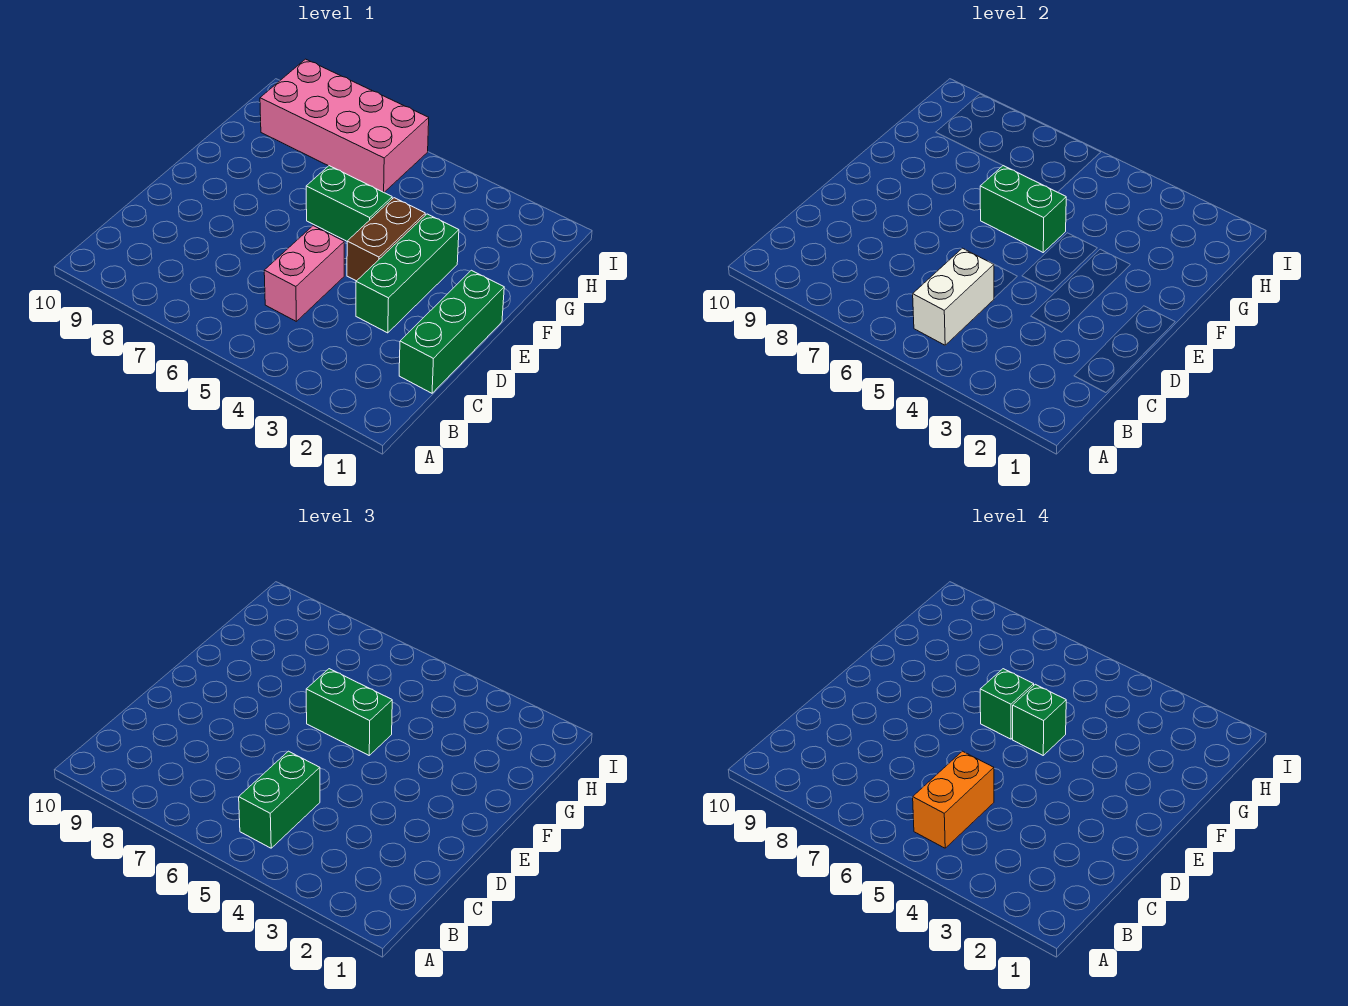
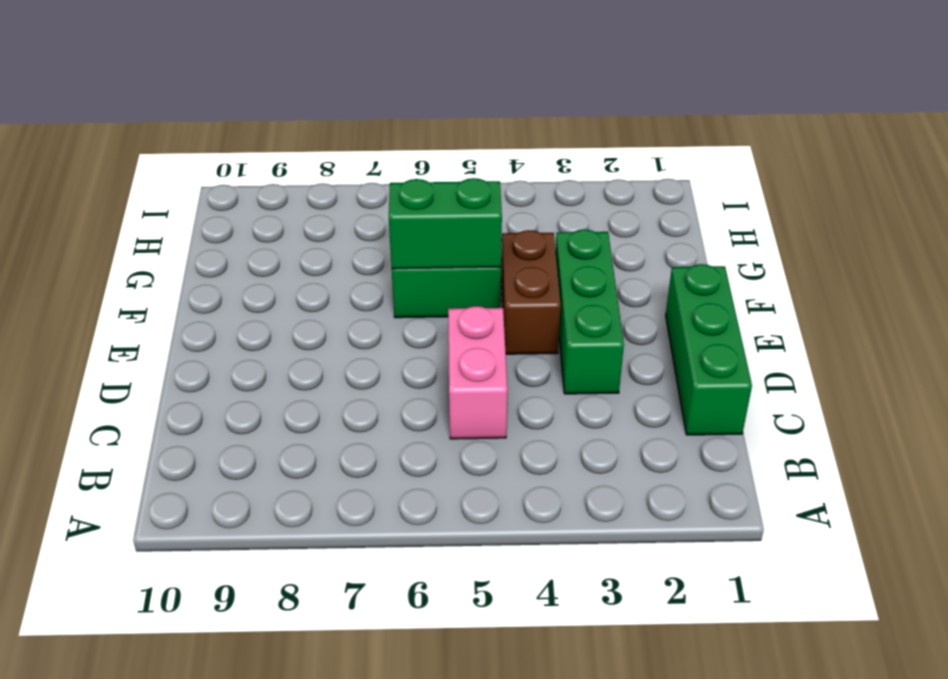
none -> pink 2x4 brick [260,59,429,192]
none -> white 1x2 brick [913,248,994,345]
none -> green 1x2 brick [239,751,320,848]

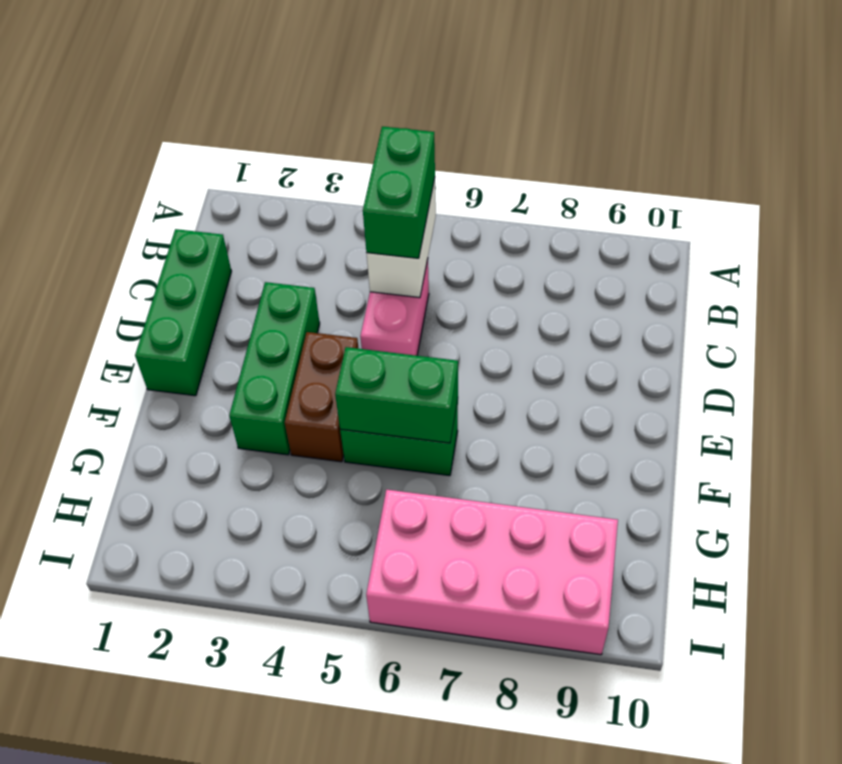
none -> green 1x2 brick [306,669,392,755]
none -> orange 1x2 brick [913,751,994,848]
none -> green 1x1 brick [1012,684,1066,755]

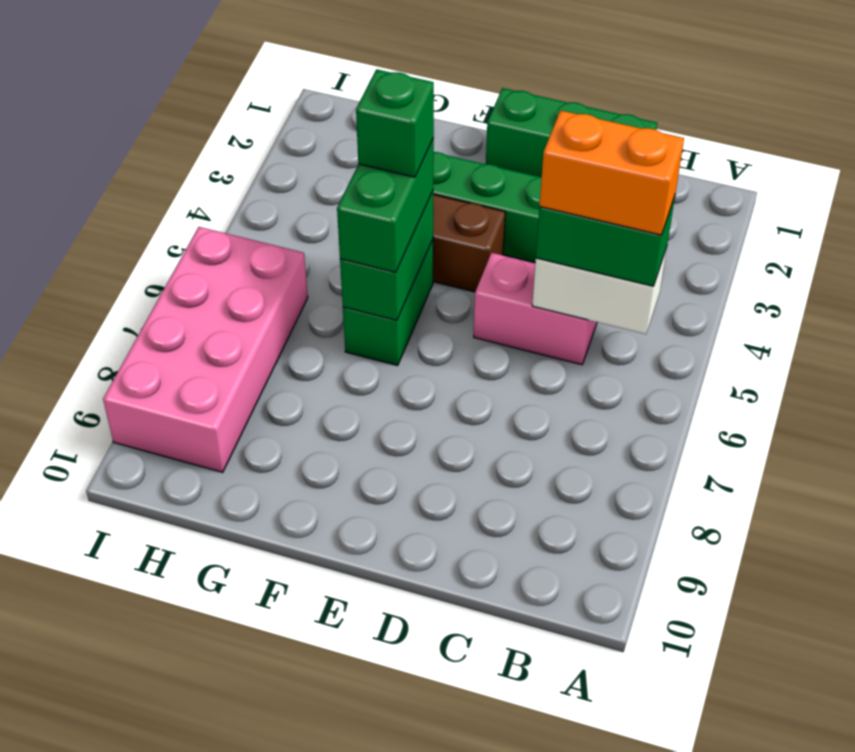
none -> green 1x1 brick [980,669,1034,739]

